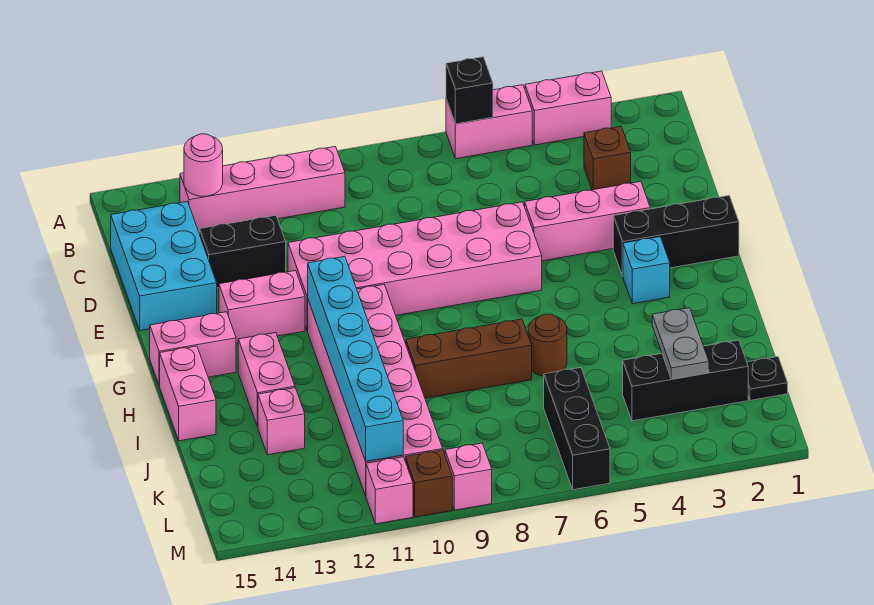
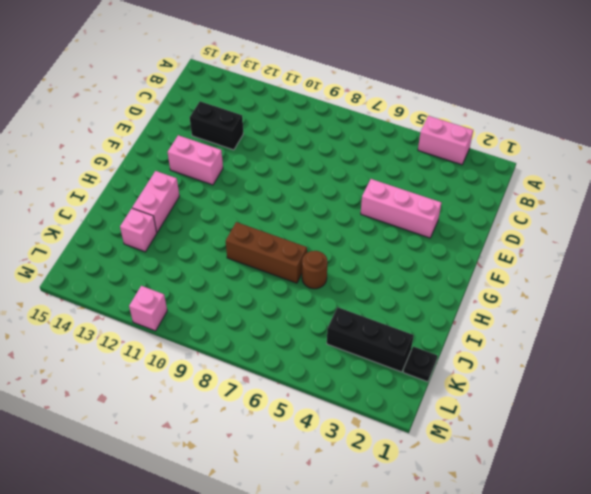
none -> pink 1x2 brick [446,85,532,159]
none -> pink 1x4 brick [180,147,345,232]
none -> brown 1x1 brick [584,126,631,190]

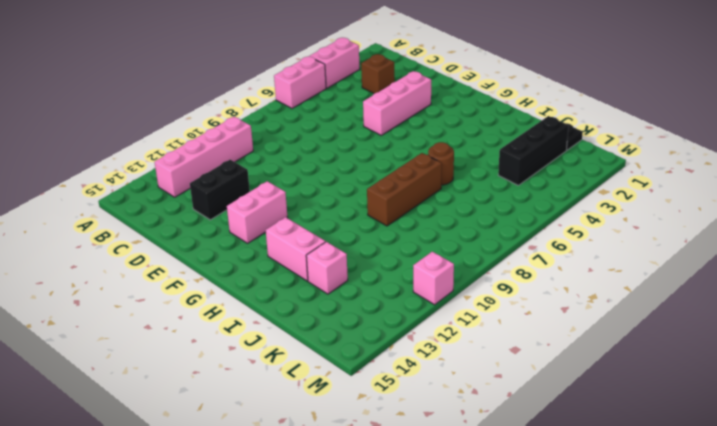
none -> cyan 2x3 brick [111,201,217,330]
none -> pink 2x6 brick [288,202,542,331]
none -> black 1x3 brick [613,195,739,276]

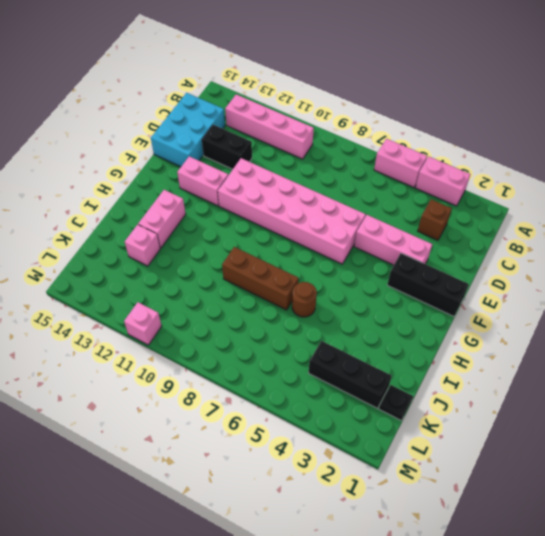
none -> cyan 1x1 brick [623,237,670,304]
none -> pink 2x6 brick [308,285,443,496]
none -> pink 1x2 brick [150,312,236,386]

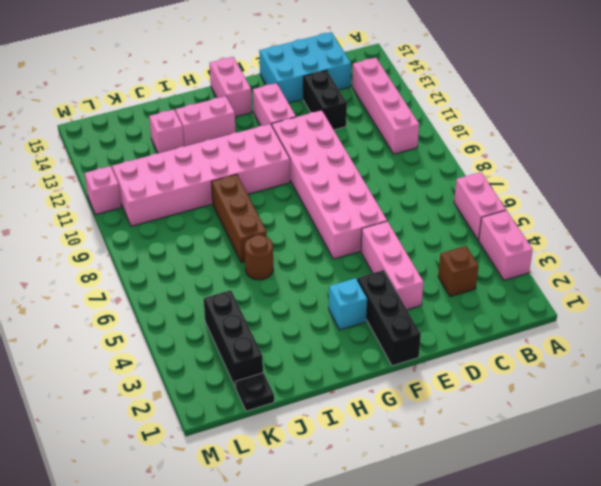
none -> pink 1x2 brick [160,346,216,441]
none -> black 1x3 brick [544,368,610,490]
none -> pink 1x1 brick [445,443,492,510]

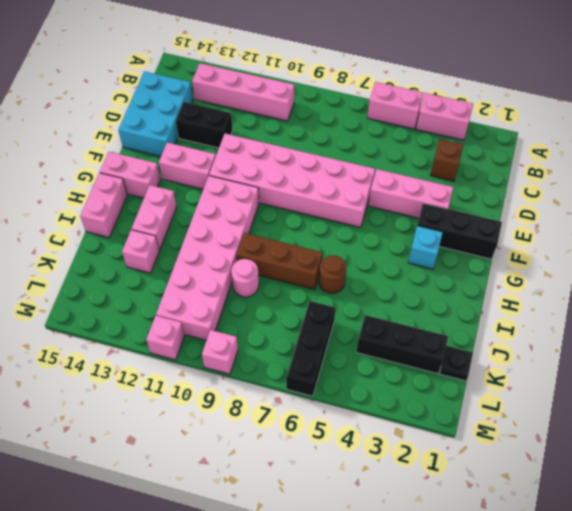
pink 1x1 round brick [231,259,259,297] -> pink 1x1 round brick moved to [184,134,223,196]
none -> brown 1x1 brick [406,450,452,517]
none -> black 1x1 brick [446,57,493,124]
none -> cyan 1x6 brick [308,256,403,461]

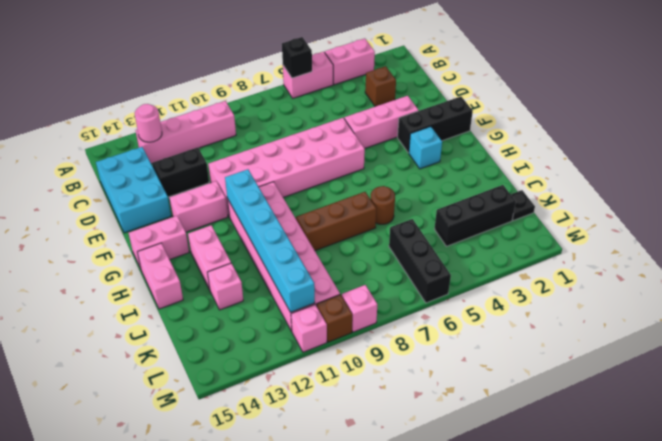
none -> grey 1x2 plate [652,308,709,379]

